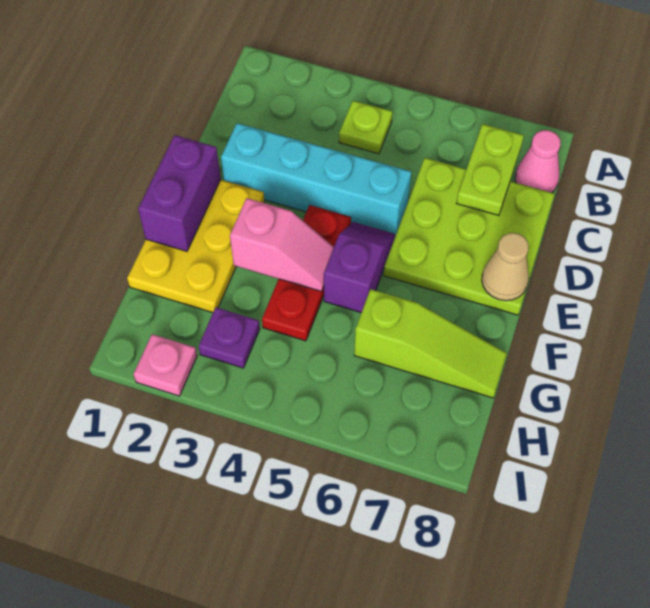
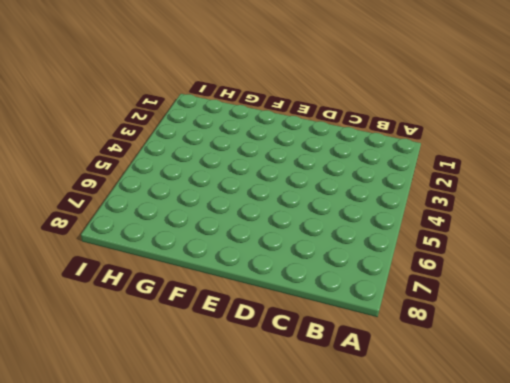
none -> lime 1x1 plate [339,101,392,154]
none -> pink 1x1 cone [515,130,560,193]
none -> lime 3x3 plate [384,158,555,315]

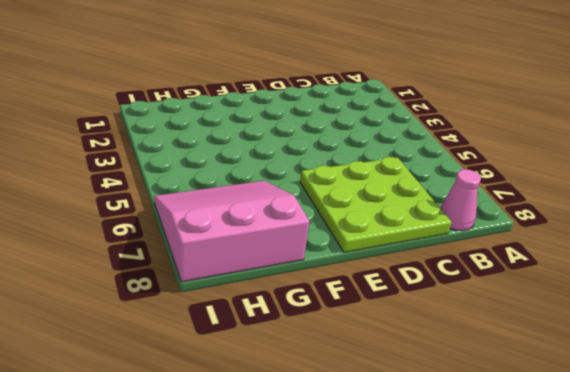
pink 3x3 slope [154,181,309,282] -> lime 1x3 slope [354,289,507,398]
none -> lime 1x1 plate [339,101,392,154]
none -> cyan 1x4 brick [221,123,411,236]
none -> yellow 2x3 plate [127,180,264,313]

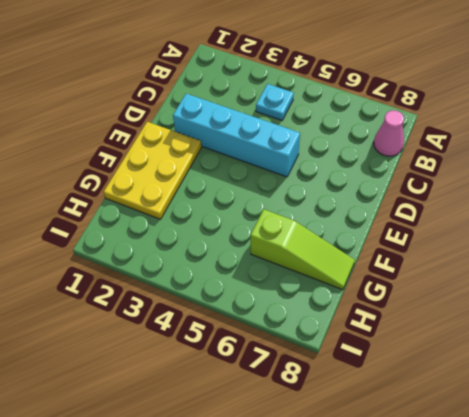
cyan 1x1 plate [256,84,294,120] -> lime 1x1 plate [339,101,392,154]
none -> lime 3x3 plate [384,158,555,315]
none -> red 1x3 plate [262,205,351,341]
none -> purple 1x2 slope [324,222,395,313]

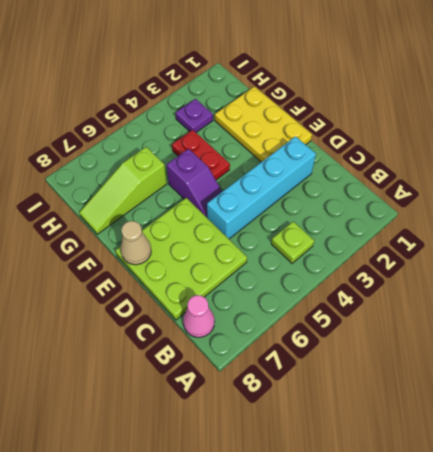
red 1x2 plate [172,130,230,180] -> red 1x3 plate [262,205,351,341]
none -> pink 1x1 plate [134,334,197,396]
none -> lime 1x2 plate [456,124,524,216]
none -> purple 1x2 brick [138,135,221,251]

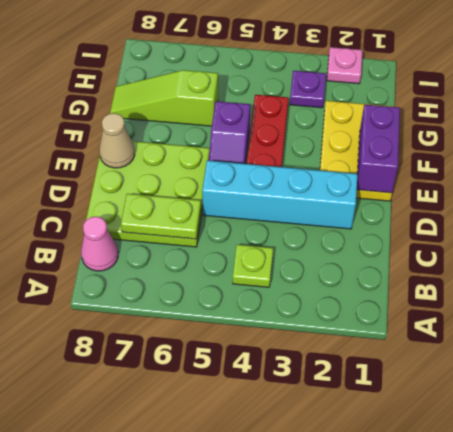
lime 1x2 plate [121,194,201,239] -> lime 1x2 plate turned to [456,124,524,216]
none -> pink 1x2 slope [230,198,334,291]

